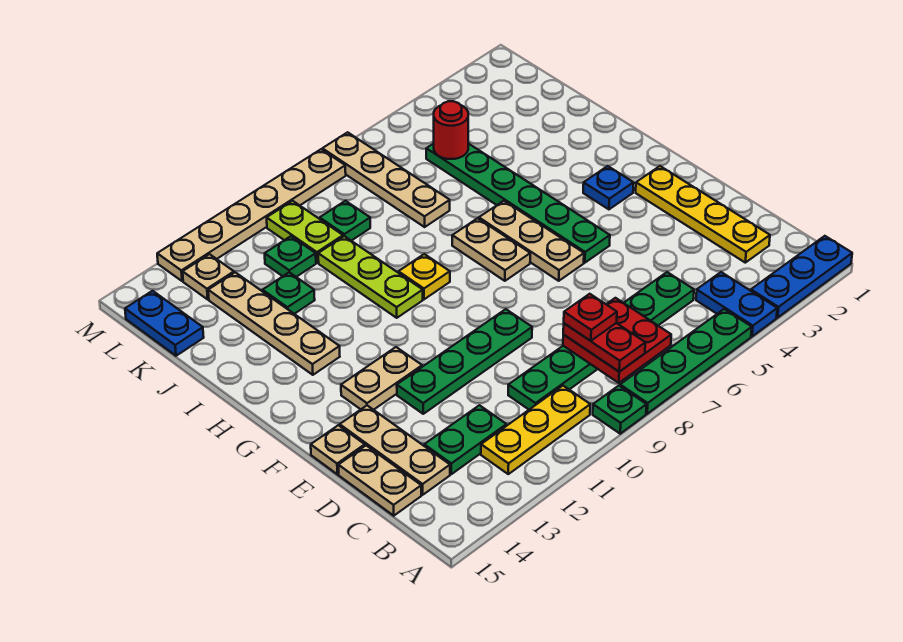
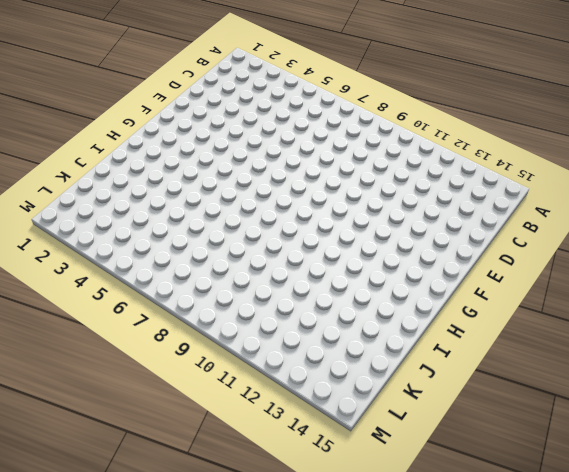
none -> blue 1x3 plate [751,236,852,318]
none -> blue 1x2 plate [696,272,777,336]
none -> green 1x4 plate [620,309,752,414]
none -> green 1x1 plate [593,386,647,434]

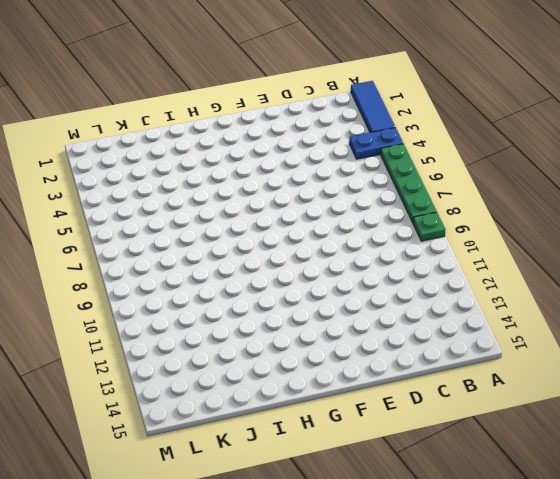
blue 1x3 tile [351,81,395,132] -> blue 1x3 plate [751,236,852,318]
none -> yellow 1x3 plate [481,386,590,474]
none -> yellow 1x4 plate [636,166,770,263]
none -> green 1x6 plate [508,272,694,409]
none -> green 1x2 plate [424,405,506,474]

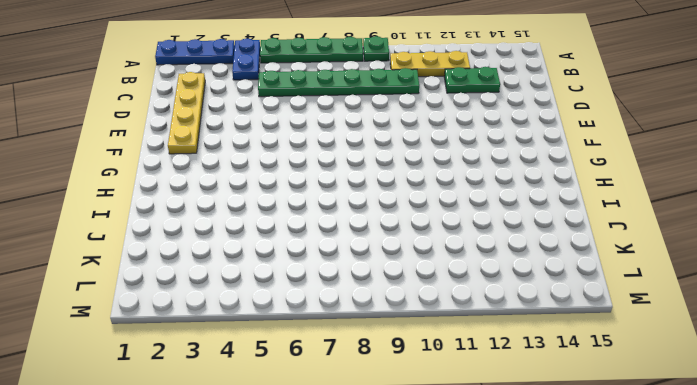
none -> tan 1x3 plate [340,406,450,495]
none -> tan 1x2 plate [338,446,421,516]
none -> green 1x4 plate [397,309,532,414]
none -> tan 1x1 plate [311,425,365,474]

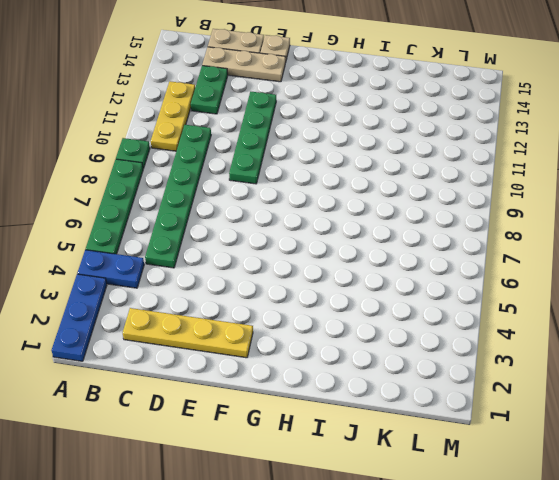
none -> green 1x6 plate [426,144,610,263]
none -> tan 1x3 plate [479,201,584,281]
none -> tan 1x2 plate [341,347,422,410]
none -> blue 1x1 plate [583,166,634,209]

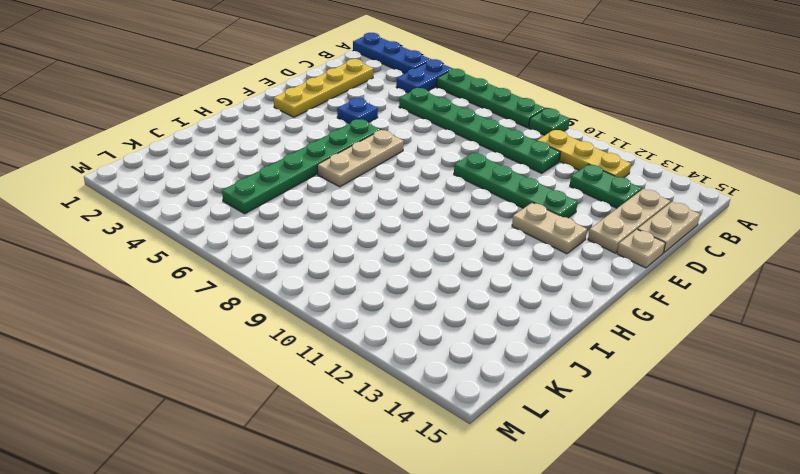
blue 1x1 plate [337,98,378,124] -> blue 1x1 plate moved to [583,166,634,209]
none -> tan 1x2 plate [452,218,530,281]
none -> yellow 1x1 plate [398,254,450,299]
none -> lime 1x3 plate [318,236,423,318]
none -> tan 1x4 plate [208,272,340,375]

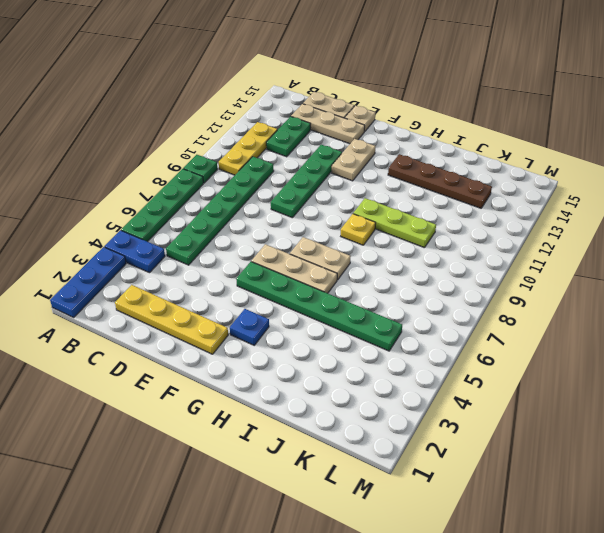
brown 1x4 plate [388,154,492,208] -> tan 1x4 plate [208,272,340,375]
none -> tan 1x4 plate [322,132,450,227]
none -> green 1x1 plate [263,272,315,314]
none -> green 1x1 plate [320,201,370,241]
none -> lime 1x2 plate [267,201,343,263]

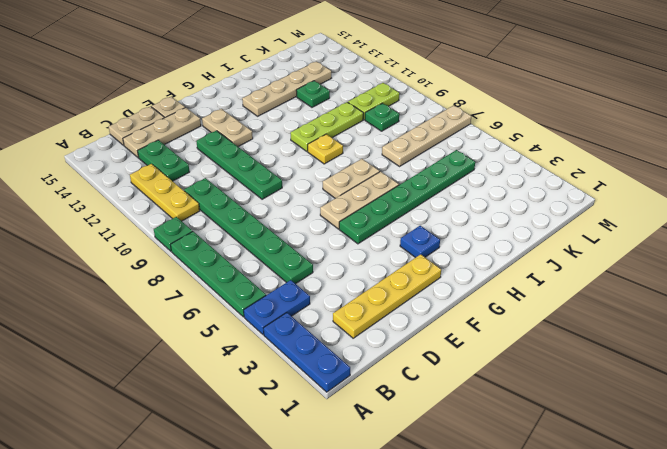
none -> green 1x1 plate [265,236,316,277]
none -> blue 1x2 plate [125,291,204,356]
none -> tan 1x1 plate [183,254,234,299]
none -> tan 1x6 plate [157,149,346,281]

